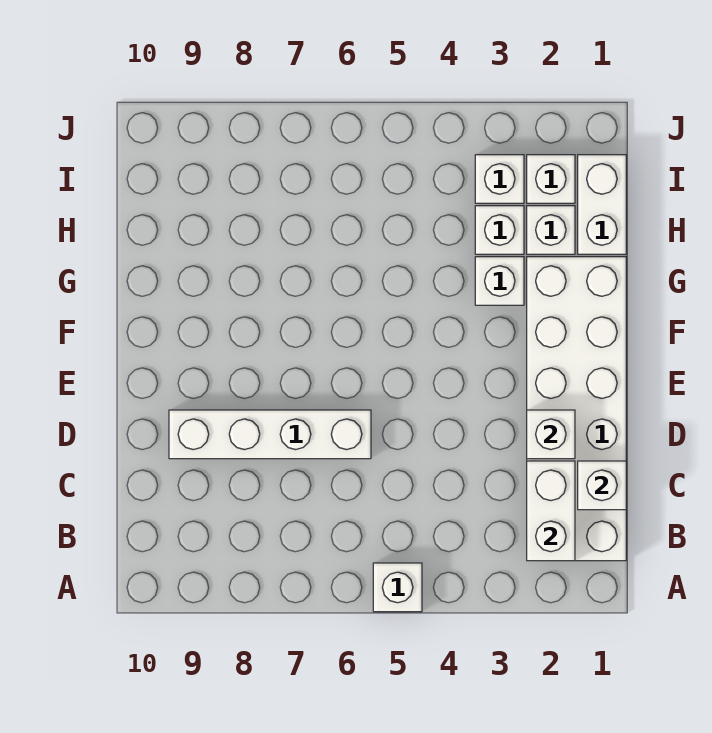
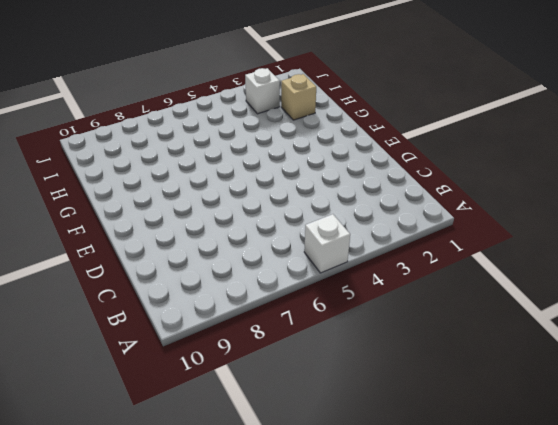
tan 1x1 brick [281,74,316,120] -> white 1x1 brick [527,206,575,254]
none -> white 2x6 brick [527,257,626,561]
none -> white 1x4 brick [169,410,371,459]
none -> white 1x1 brick [475,257,524,305]

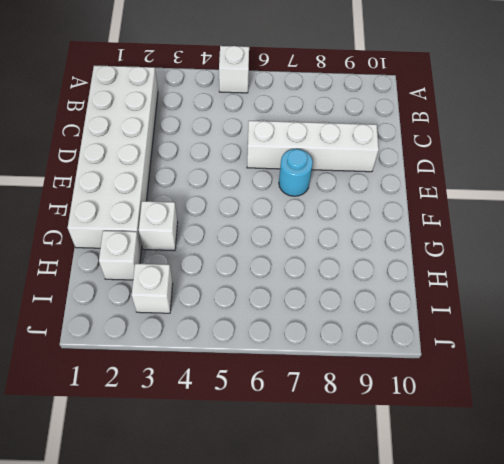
cyan 1x1 round brick [279,149,313,196] -> none
none -> white 1x2 brick [578,155,626,254]
none -> white 1x1 brick [475,206,524,254]
none -> white 1x1 brick [527,155,575,203]

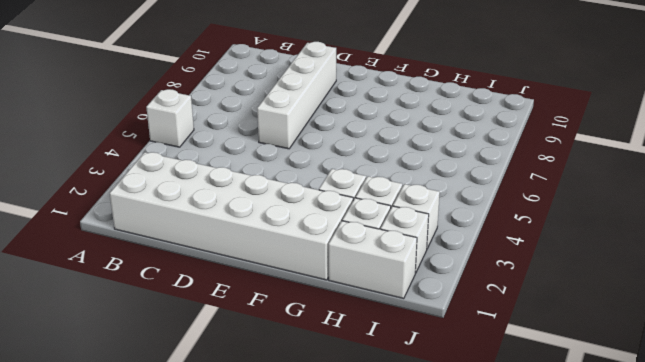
none -> white 1x2 brick [527,461,575,561]
none -> white 1x1 brick [578,461,626,510]
none -> white 1x1 brick [527,410,575,459]

